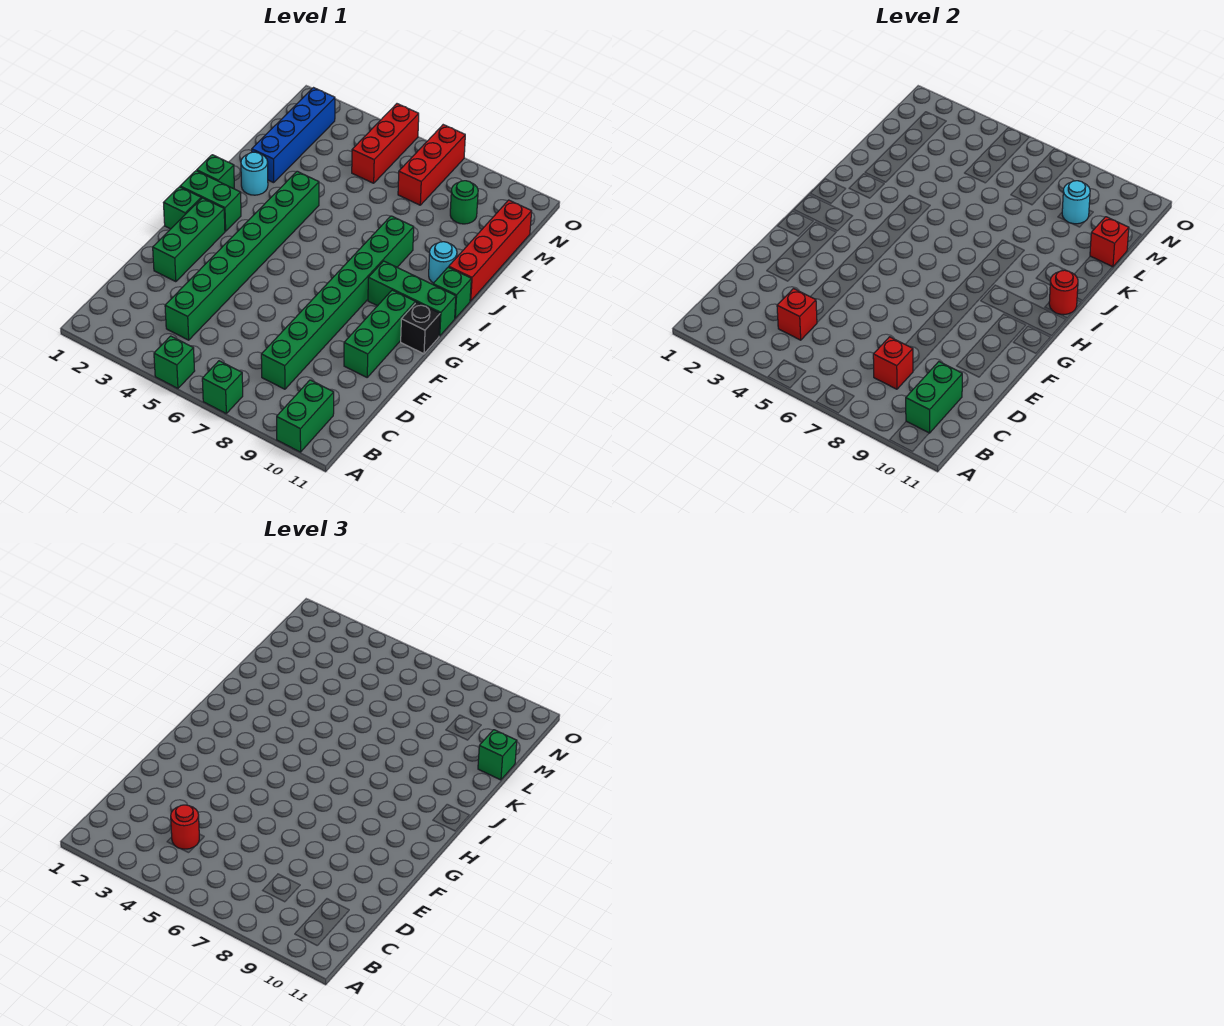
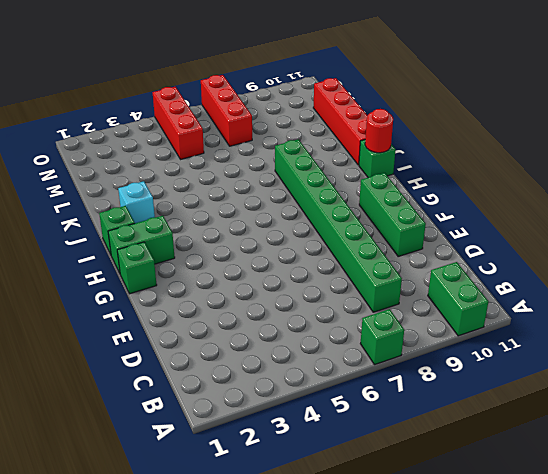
cyan 1x1 brick [118,181,155,223] -> cyan 1x1 round brick [241,152,268,195]
none -> green 1x1 brick [154,336,195,388]
none -> green 1x8 brick [165,171,319,340]
none -> green 1x3 brick [153,198,225,282]

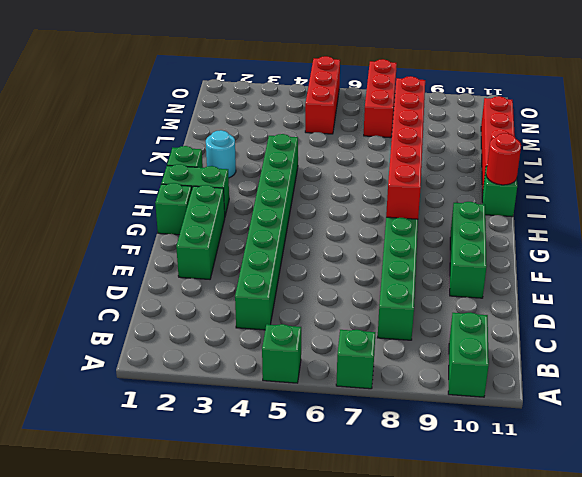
red 1x6 brick [386,76,425,219] -> none
none -> black 1x1 brick [401,302,440,354]
none -> green 1x3 brick [368,261,456,336]
none -> cyan 1x1 round brick [429,242,457,283]

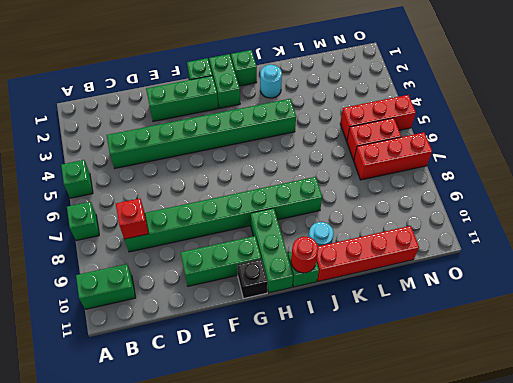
red 1x2 brick [347,118,401,160] -> none
none -> blue 1x4 brick [252,88,335,183]
none -> green 1x1 round brick [450,181,478,224]
none -> green 1x2 brick [906,362,962,433]

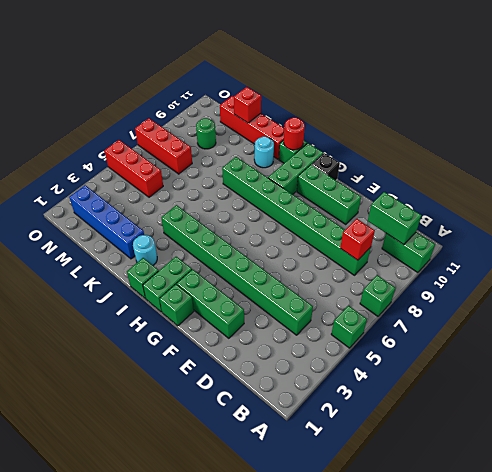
none -> red 1x1 brick [777,289,817,340]
none -> cyan 1x1 round brick [1062,181,1090,224]
none -> red 1x1 round brick [171,805,199,849]

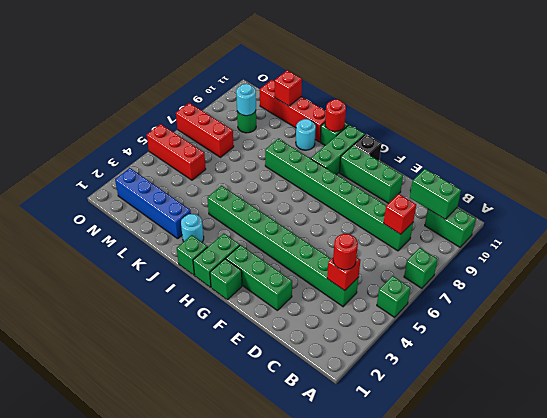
none -> green 1x1 brick [478,730,517,780]

